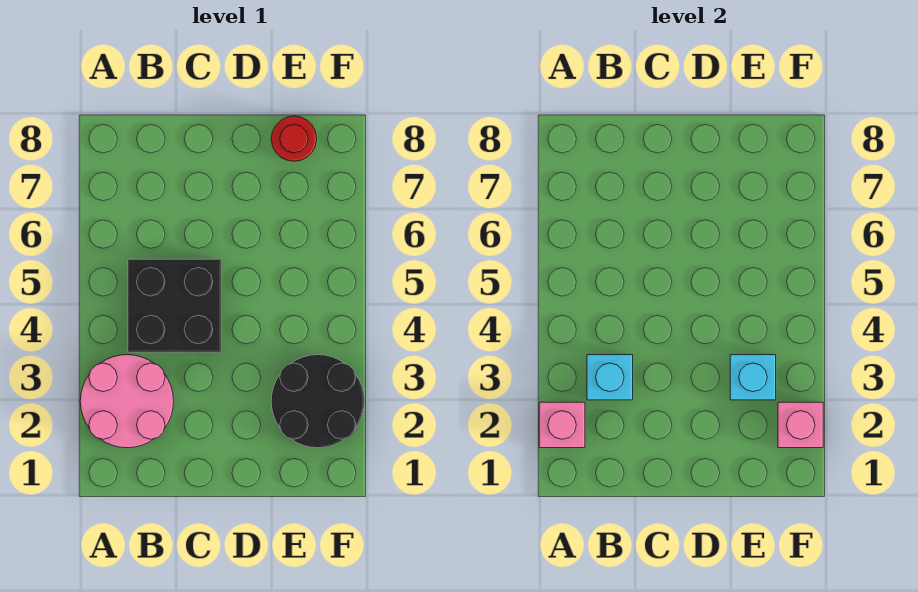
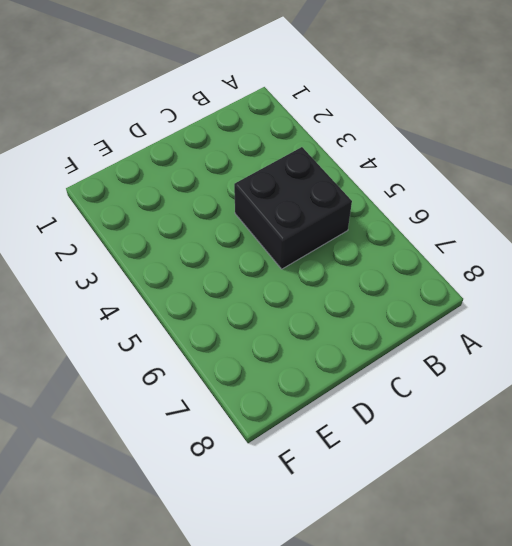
none -> pink 2x2 round brick [80,355,174,448]
none -> black 2x2 round brick [271,355,364,448]

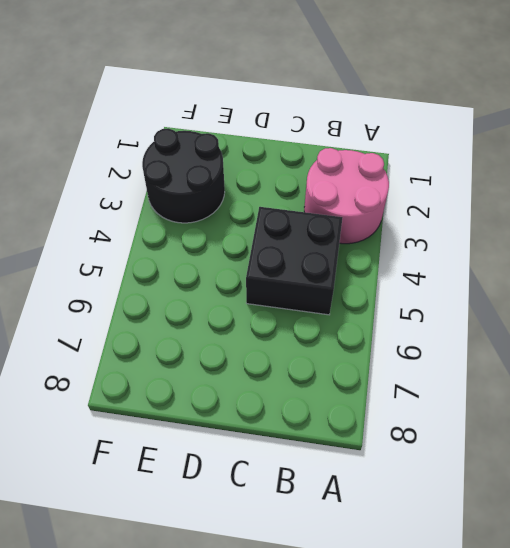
none -> red 1x1 round brick [271,116,317,161]
none -> pink 1x1 brick [539,402,585,448]

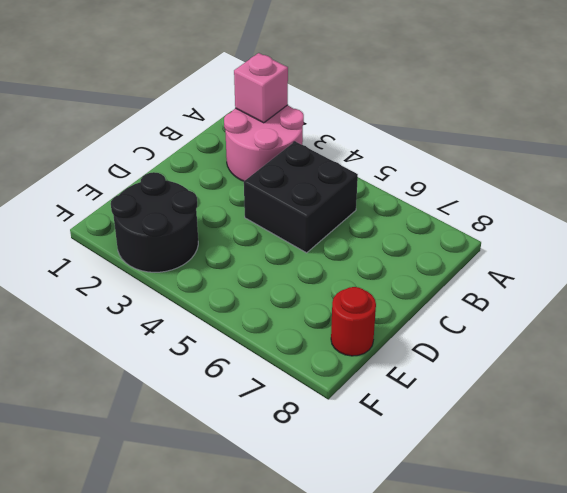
none -> cyan 1x1 brick [587,355,633,400]
none -> cyan 1x1 brick [730,355,776,400]

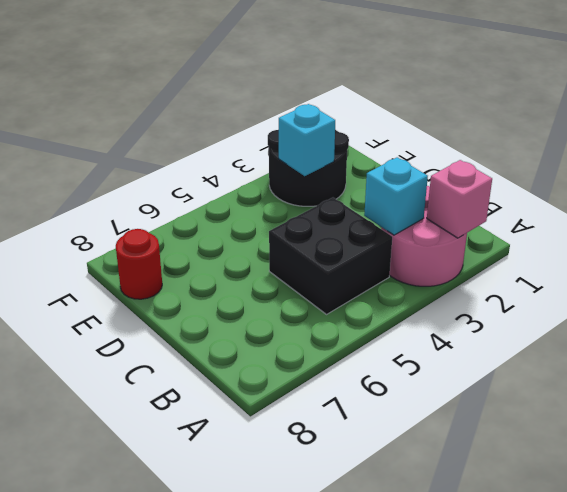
none -> pink 1x1 brick [778,402,823,448]

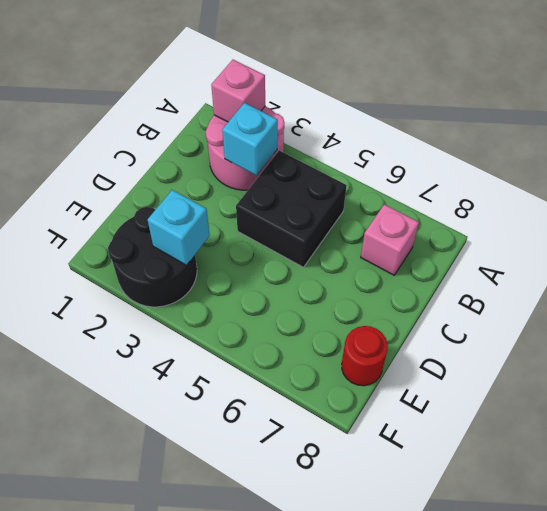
pink 1x1 brick [361,204,419,275] -> pink 1x1 brick moved to [778,402,823,448]

